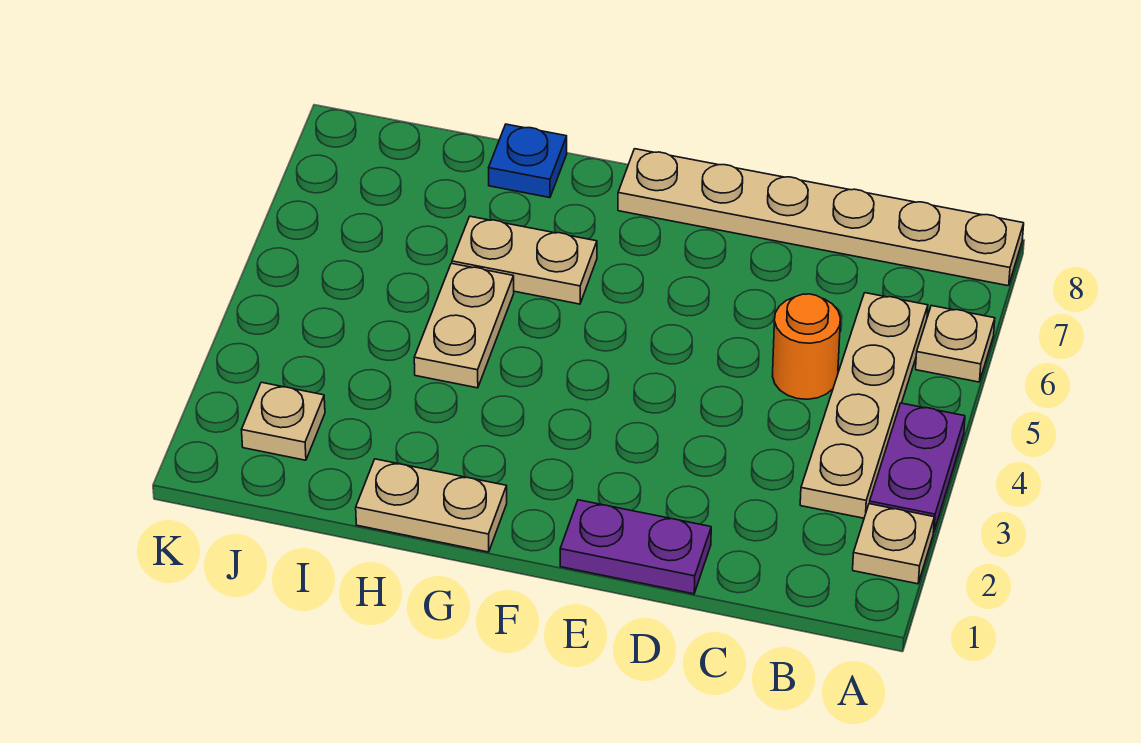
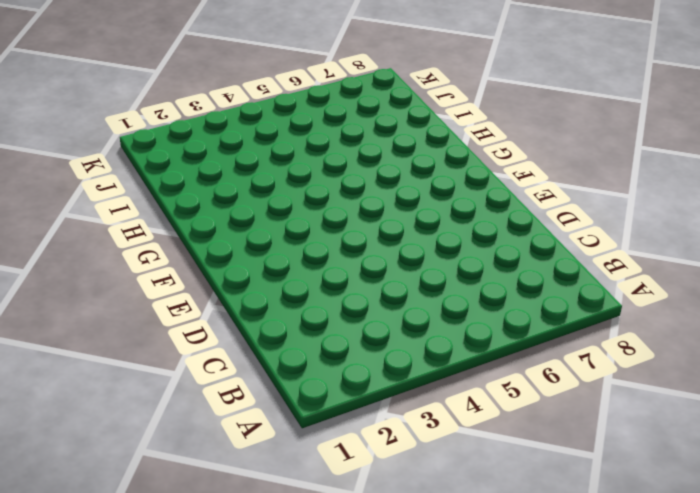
none -> tan 1x1 plate [853,504,934,584]
none -> purple 1x2 plate [869,403,965,532]
none -> tan 1x1 plate [916,306,995,382]

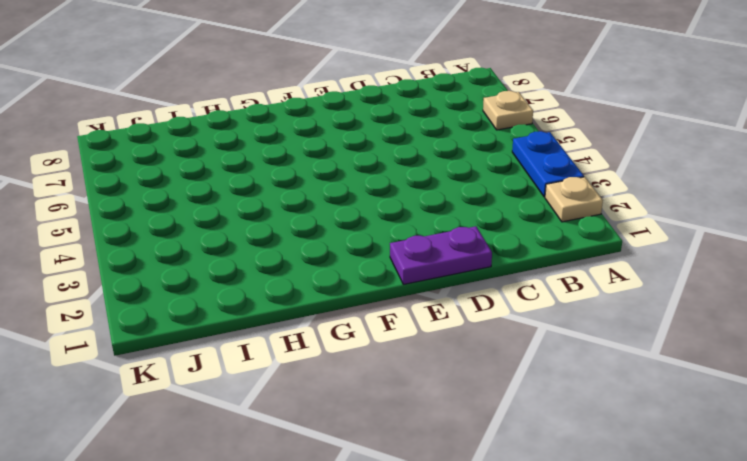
blue 1x2 plate [512,131,584,197] -> purple 1x2 plate [869,403,965,532]
none -> tan 1x6 plate [618,149,1024,286]
none -> tan 1x4 plate [800,293,928,518]
none -> orange 1x1 round brick [772,294,840,399]

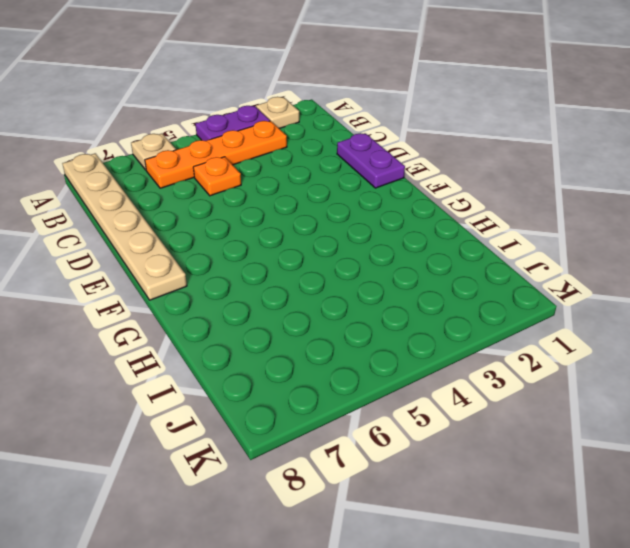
orange 1x4 plate [145,121,287,188] -> tan 1x4 plate [800,293,928,518]
orange 1x1 plate [193,157,241,196] -> orange 1x1 round brick [772,294,840,399]
none -> tan 1x2 plate [356,459,507,552]
none -> tan 1x2 plate [452,216,597,304]
none -> tan 1x2 plate [414,263,514,388]

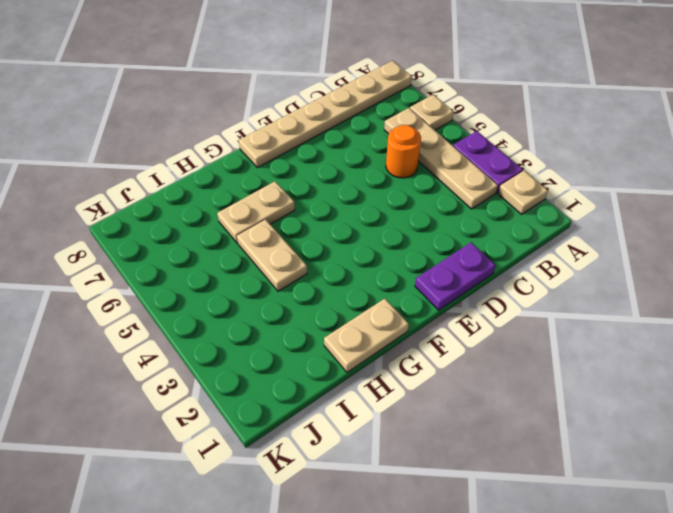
none -> blue 1x1 plate [489,124,567,198]
none -> tan 1x1 plate [242,382,325,460]

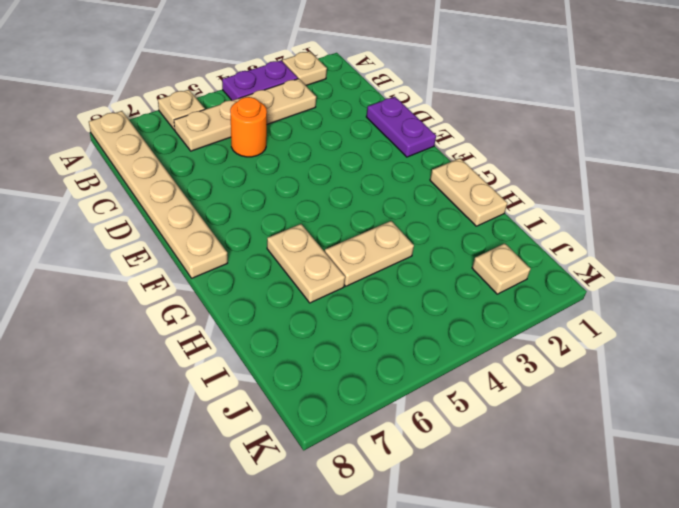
none -> blue 1x1 plate [489,124,567,198]

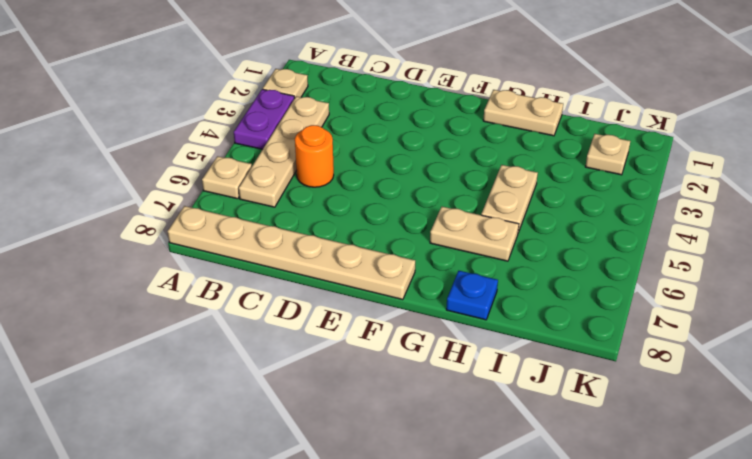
none -> purple 1x2 plate [560,500,711,594]

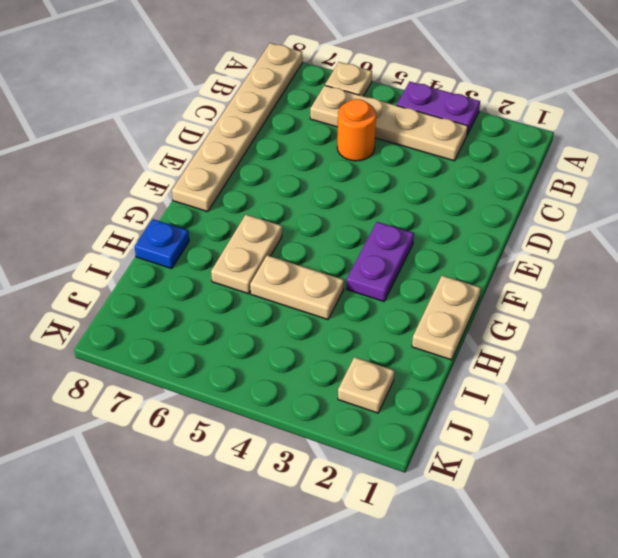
purple 1x2 plate [346,222,414,301] -> purple 1x2 plate moved to [560,500,711,594]
none -> tan 1x1 plate [853,504,934,584]

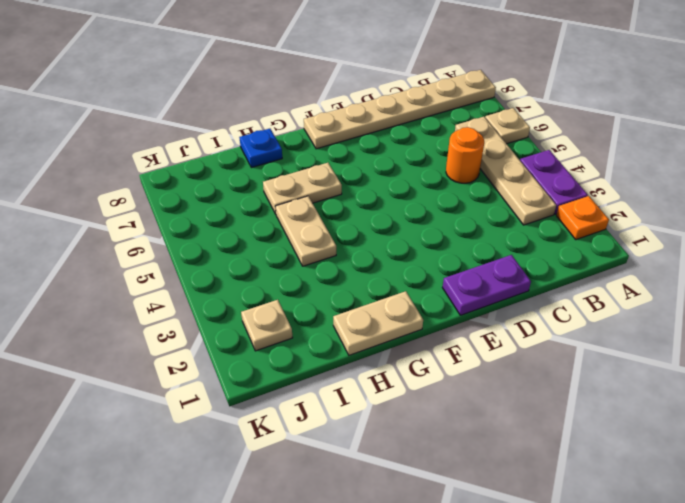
orange 1x1 plate [556,196,609,240] -> tan 1x1 plate [853,504,934,584]

